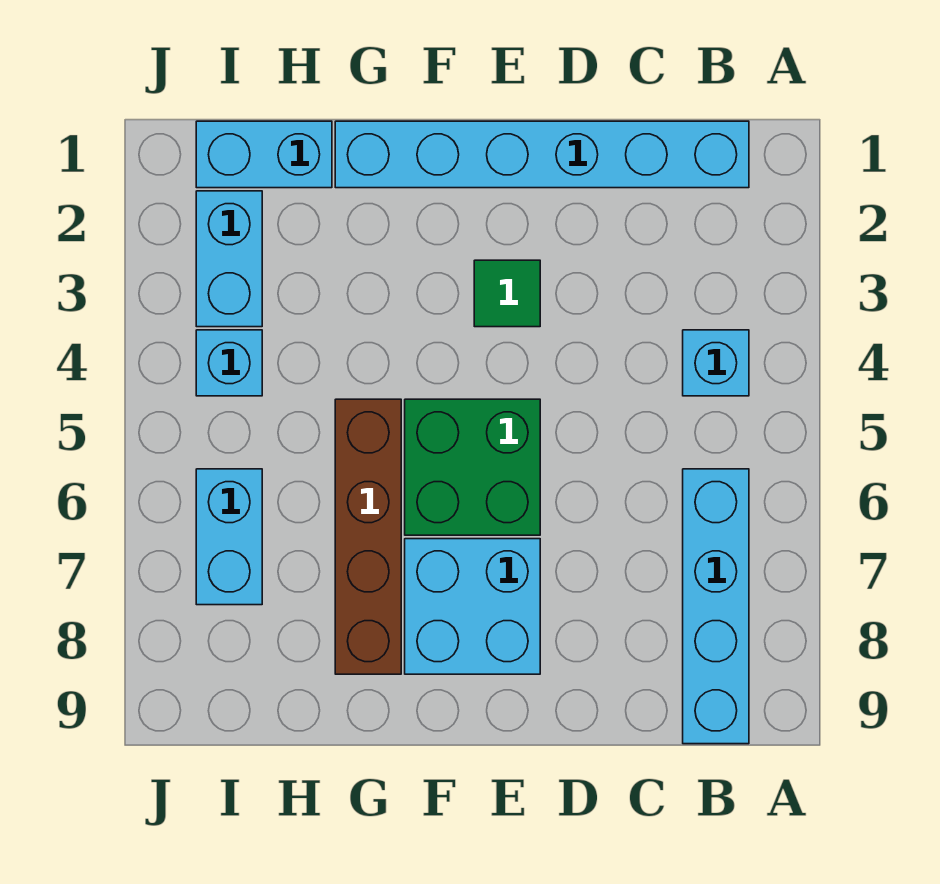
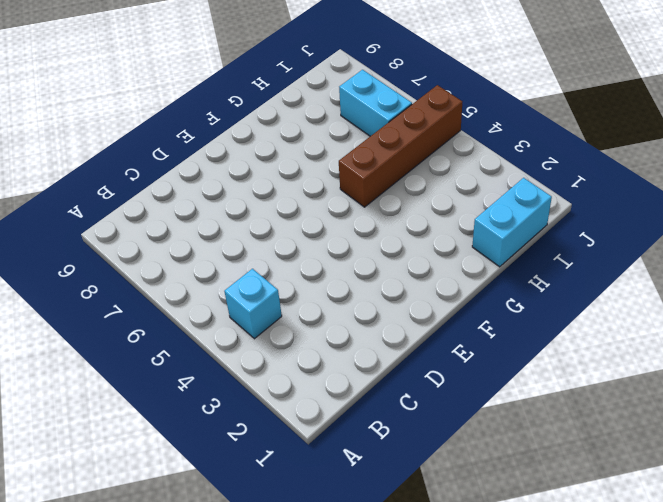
brown 1x4 brick [339,85,462,207] -> brown 1x4 brick turned to [335,399,401,674]
none -> cyan 1x6 brick [335,121,749,188]
none -> cyan 1x4 brick [683,469,749,744]

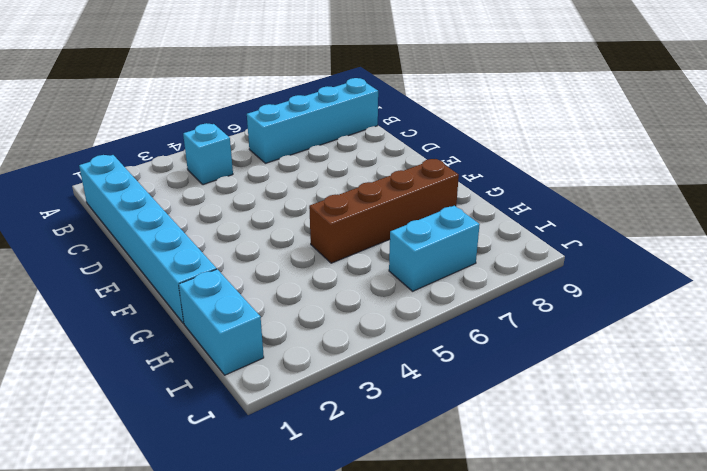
none -> green 1x1 tile [474,260,540,327]
none -> green 2x2 brick [405,399,540,535]

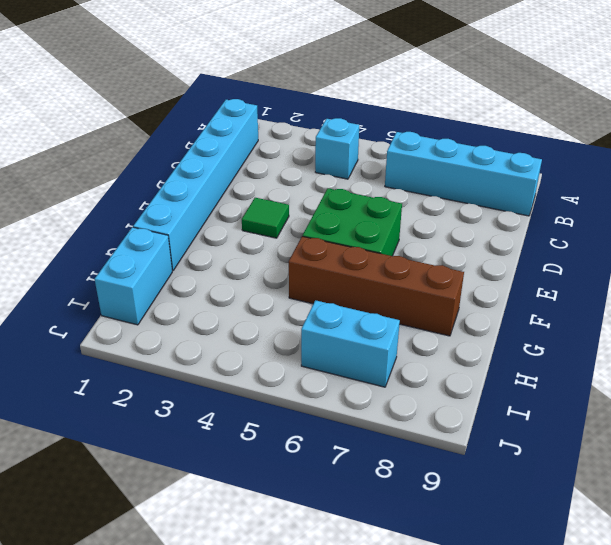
none -> cyan 2x2 brick [405,539,540,674]
none -> cyan 1x2 brick [196,191,262,327]

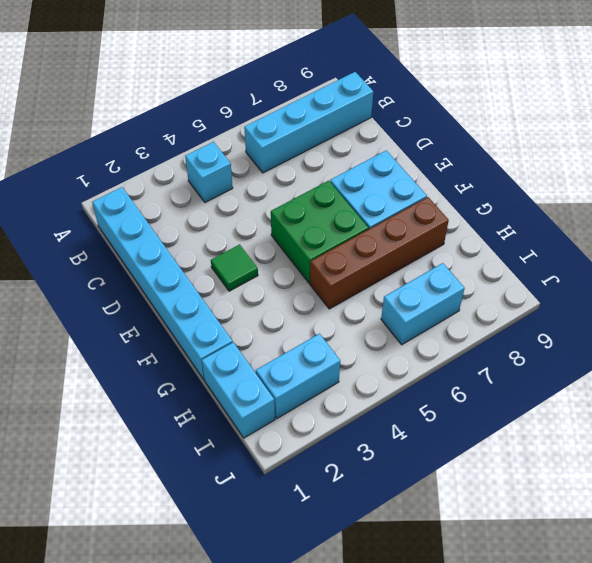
none -> cyan 1x1 brick [196,330,262,396]

